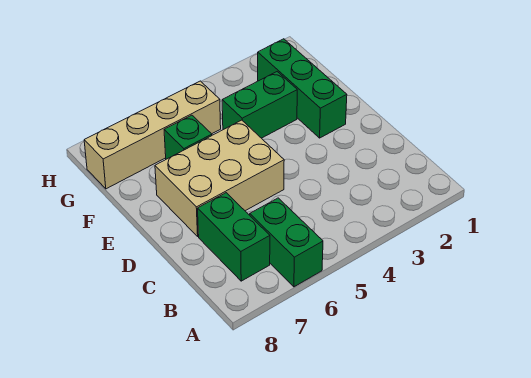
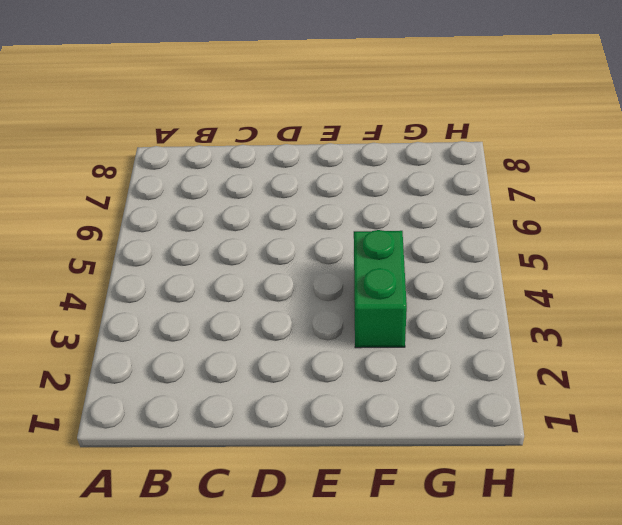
none -> green 1x2 brick [250,198,323,287]
none -> green 1x2 brick [198,193,270,281]

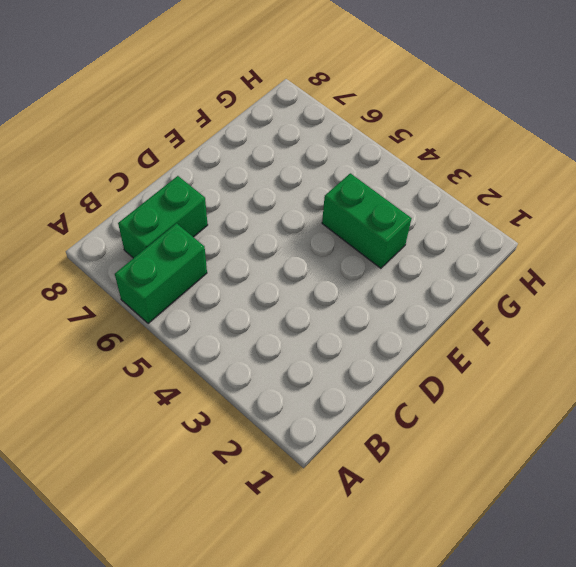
none -> tan 2x3 brick [155,120,284,236]
none -> green 1x3 brick [258,39,347,138]

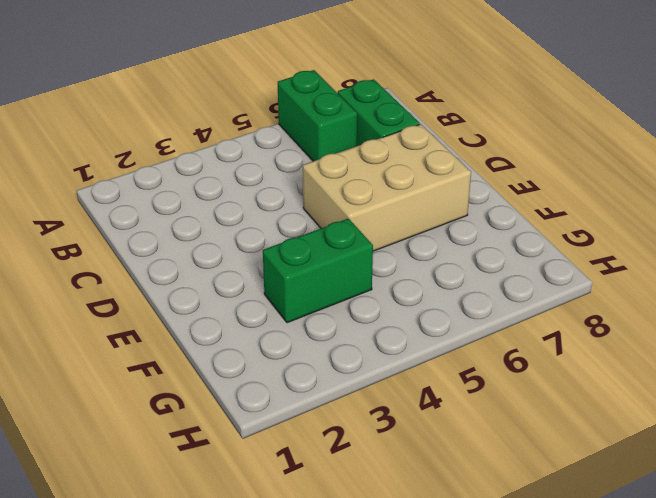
none -> green 1x3 brick [258,39,347,138]
none -> green 1x1 brick [164,115,212,159]

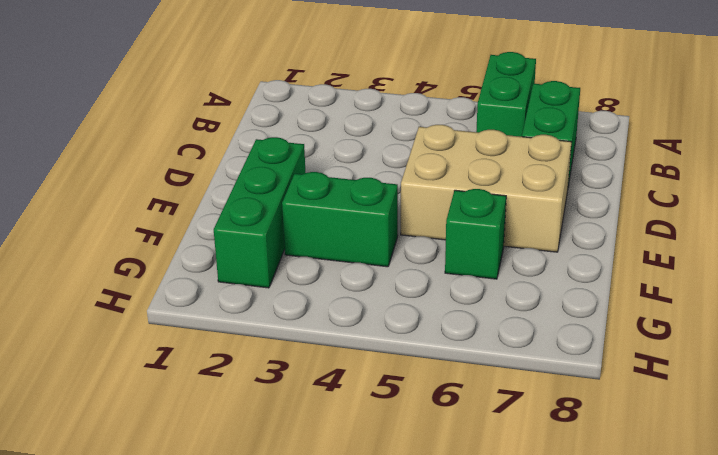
none -> tan 1x4 brick [84,81,221,189]

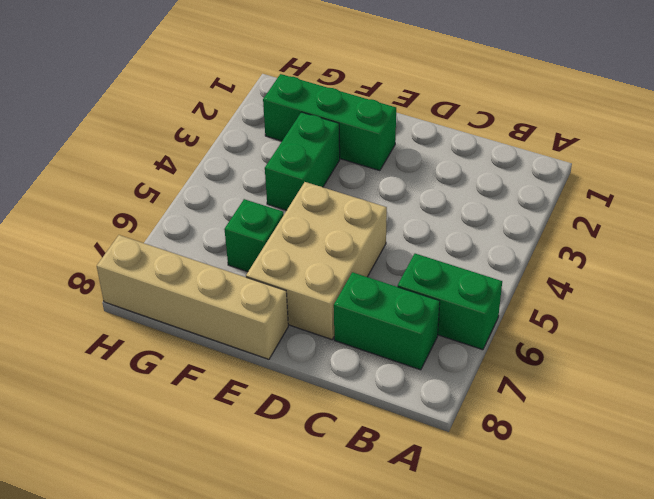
tan 1x4 brick [97,235,288,359] -> tan 1x4 brick turned to [84,81,221,189]

